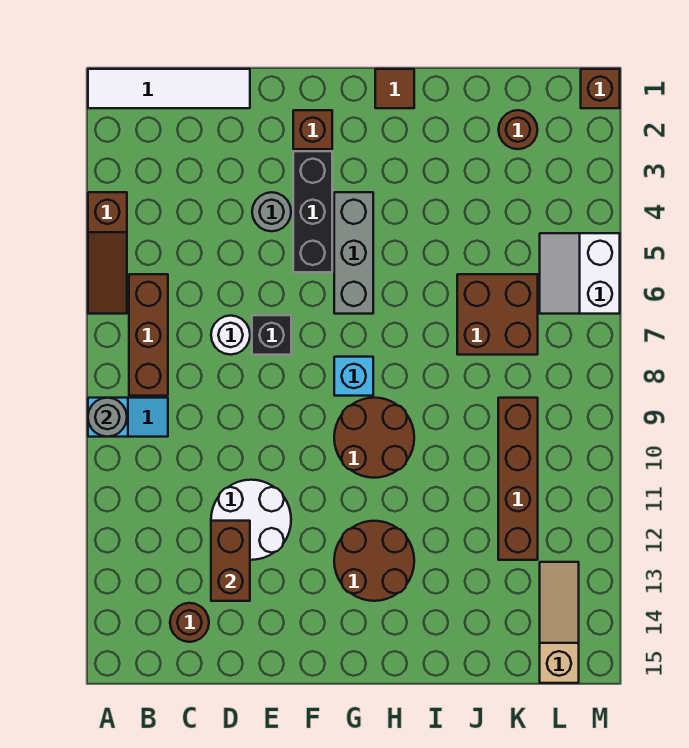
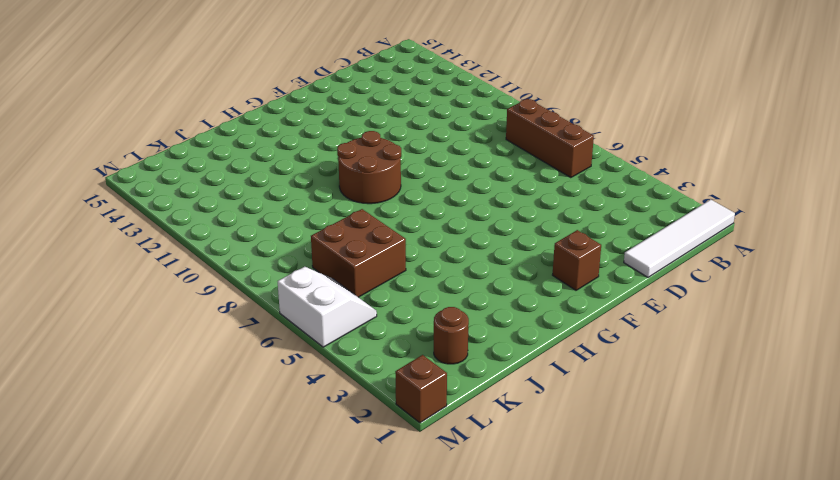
none -> brown 1x3 slope [88,192,127,314]
none -> cyan 1x2 slope [88,398,168,437]
none -> brown 1x1 round brick [170,603,209,642]

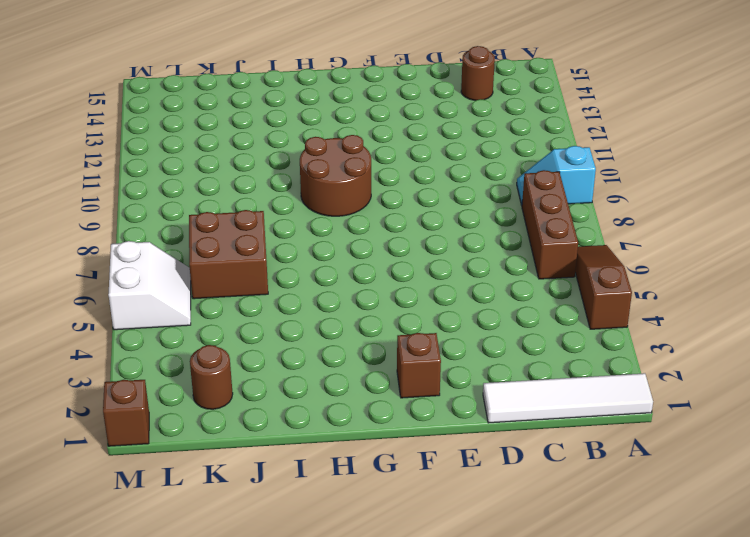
none -> white 1x1 round brick [211,316,250,355]
none -> white 2x2 round brick [211,480,291,560]
none -> grey 1x1 round brick [252,192,291,231]

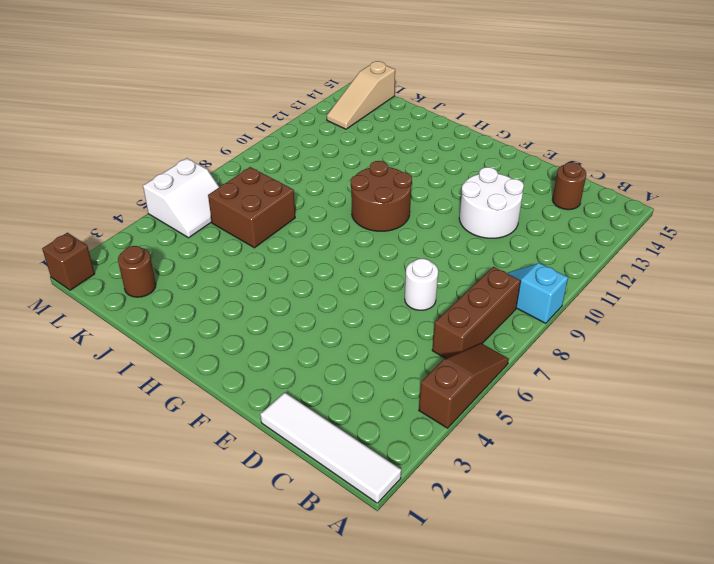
none -> grey 1x1 round brick [252,192,291,231]
none -> black 1x1 brick [252,315,291,355]
none -> brown 1x1 brick [293,110,332,149]

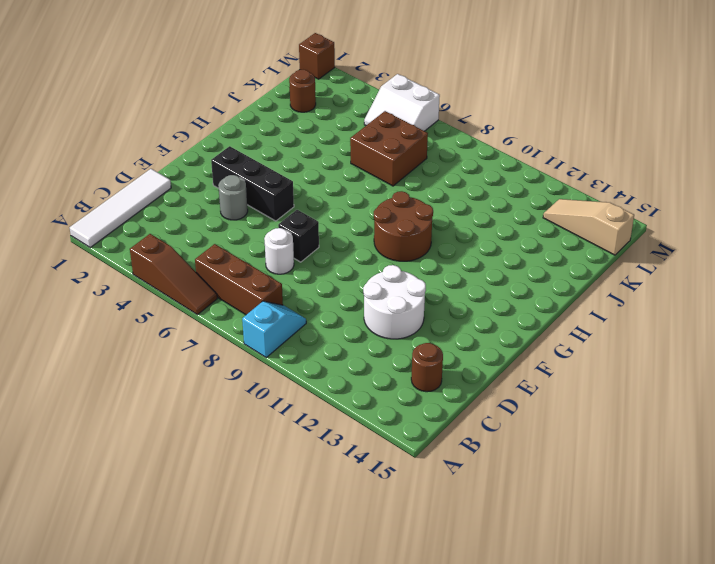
none -> brown 1x1 brick [293,110,332,149]
none -> grey 1x3 brick [334,192,373,314]
none -> cyan 1x1 brick [334,357,373,396]

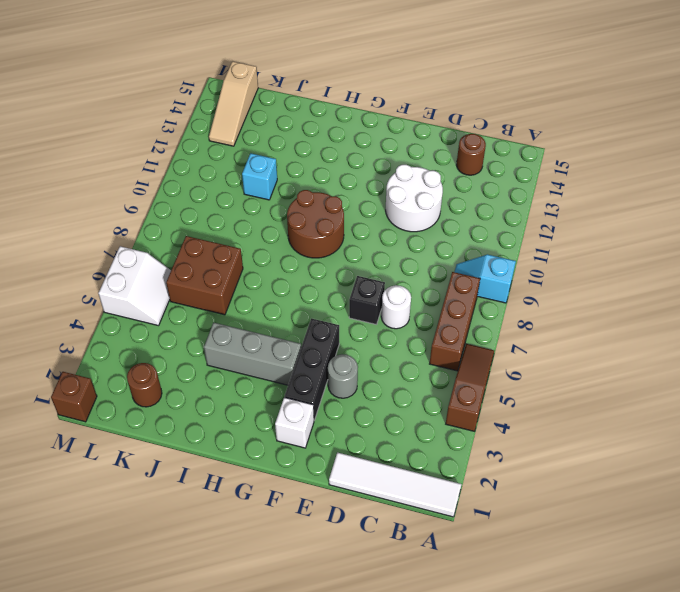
white 1x1 brick [275,397,314,448] -> brown 1x1 brick [293,110,332,149]
grey 1x3 brick [204,323,301,385] -> grey 1x3 brick turned to [334,192,373,314]
cyan 1x1 brick [242,153,277,200] -> cyan 1x1 brick moved to [334,357,373,396]
none -> brown 2x2 round brick [334,521,414,601]
none -> brown 1x1 tile [375,69,414,108]
none -> brown 1x4 brick [498,398,538,560]

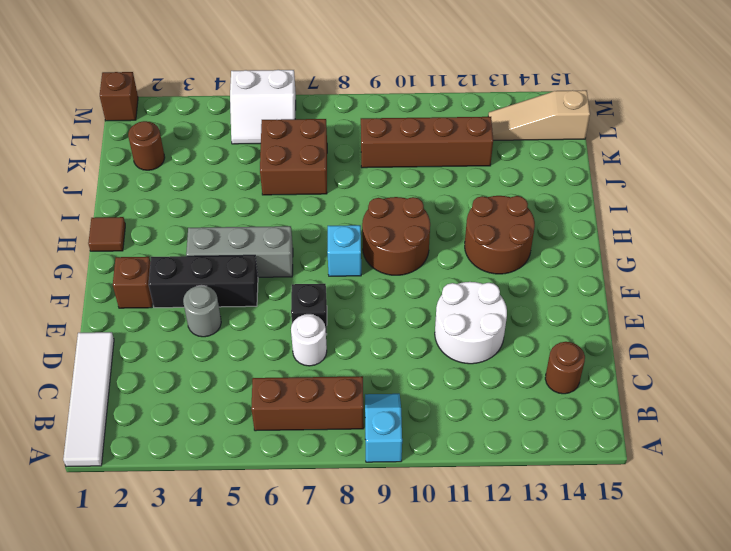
none -> brown 1x3 slope [88,192,127,314]
none -> grey 1x1 round brick [88,398,127,437]
none -> brown 1x2 brick [211,521,250,601]

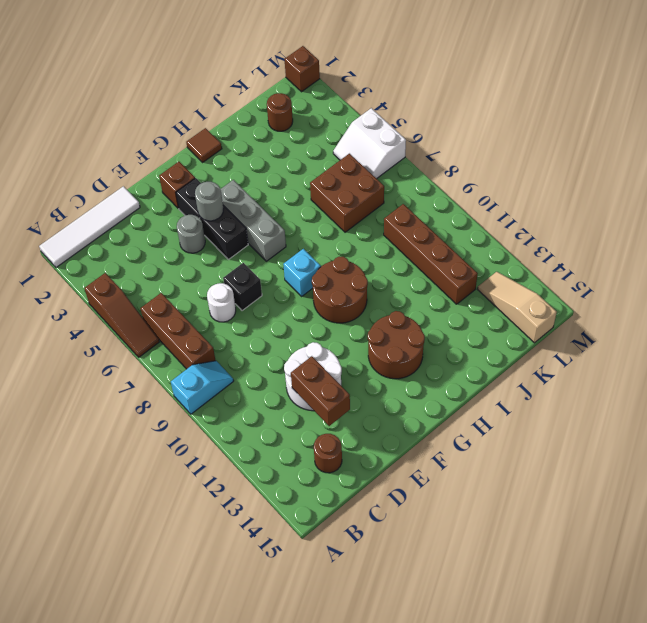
grey 1x1 round brick [195,182,224,221] -> grey 1x1 round brick moved to [88,398,127,437]

